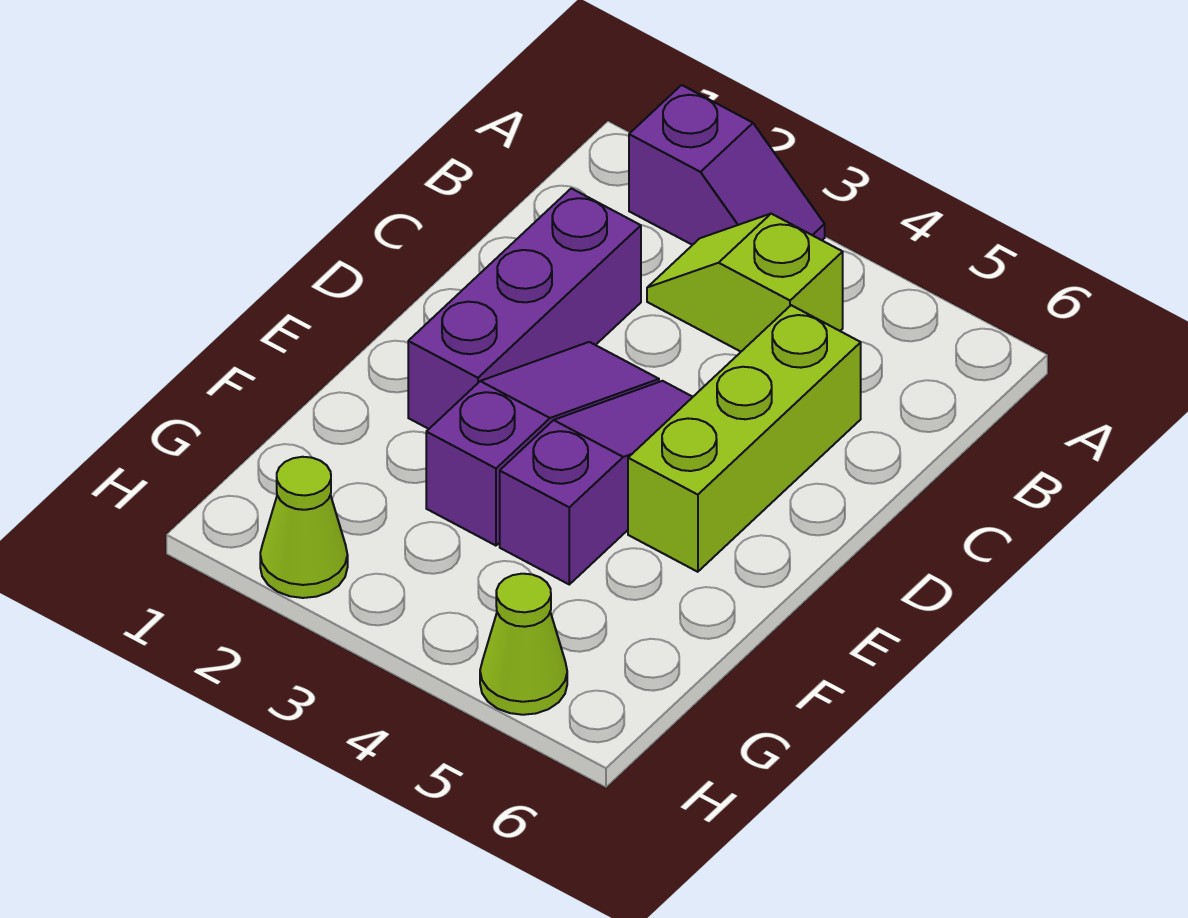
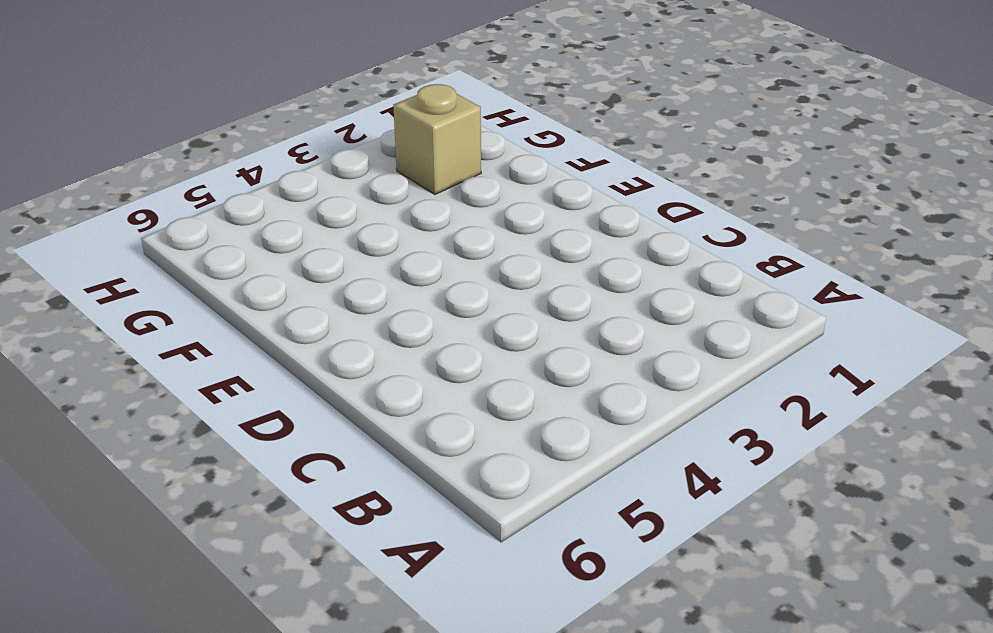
tan 1x1 brick [393,84,481,194] -> none
none -> purple 1x2 slope [629,85,825,245]
none -> lime 1x2 slope [647,214,843,352]

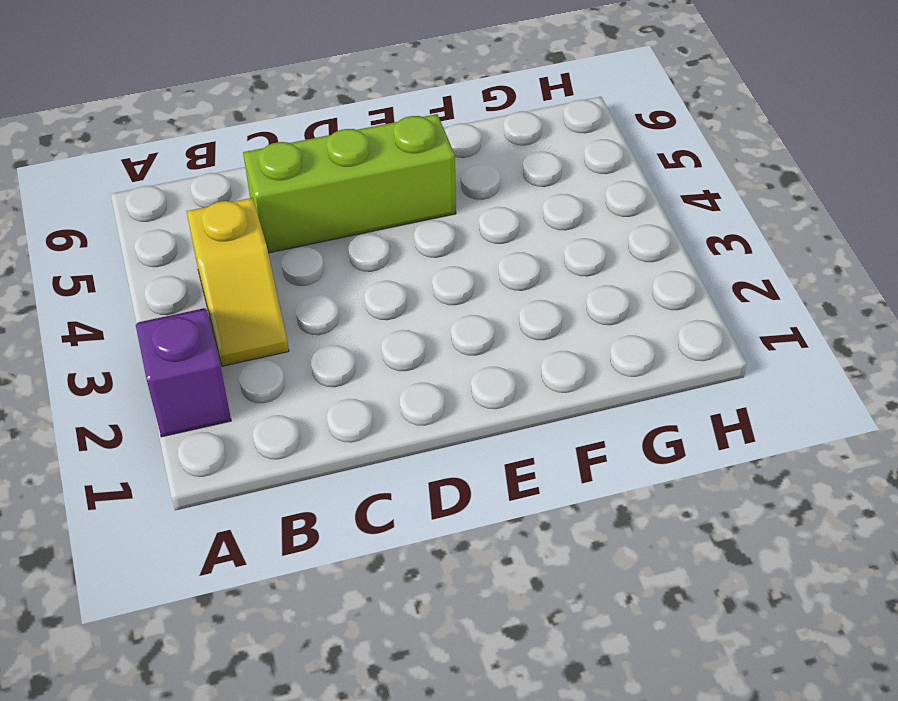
yellow 1x2 slope [187,198,289,366] -> lime 1x2 slope [647,214,843,352]
none -> purple 1x3 brick [408,188,641,429]
none -> purple 1x3 slope [426,342,659,546]

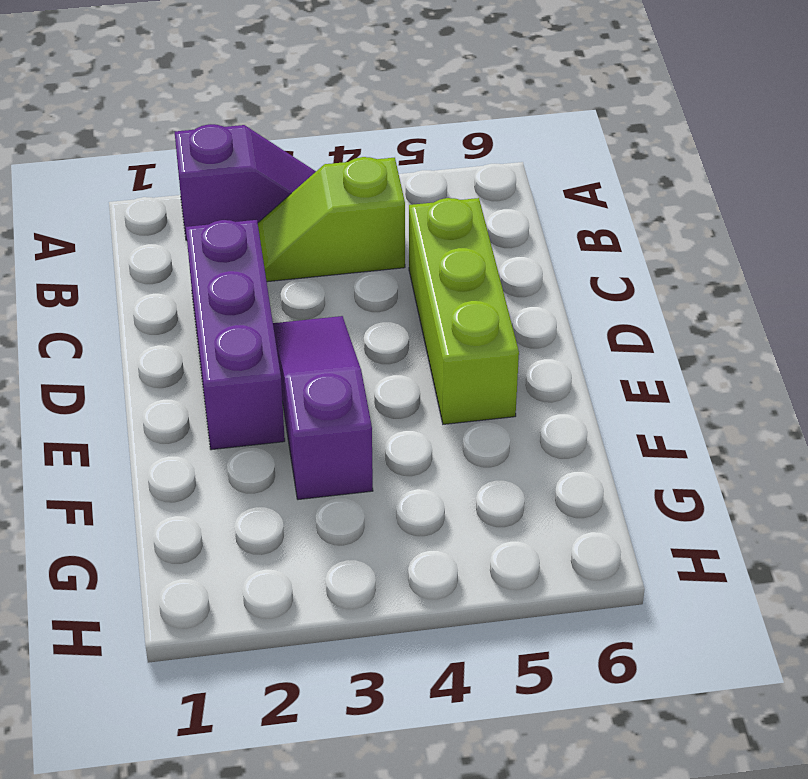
none -> purple 1x3 slope [500,381,692,584]
none -> lime 1x1 cone [260,457,348,598]

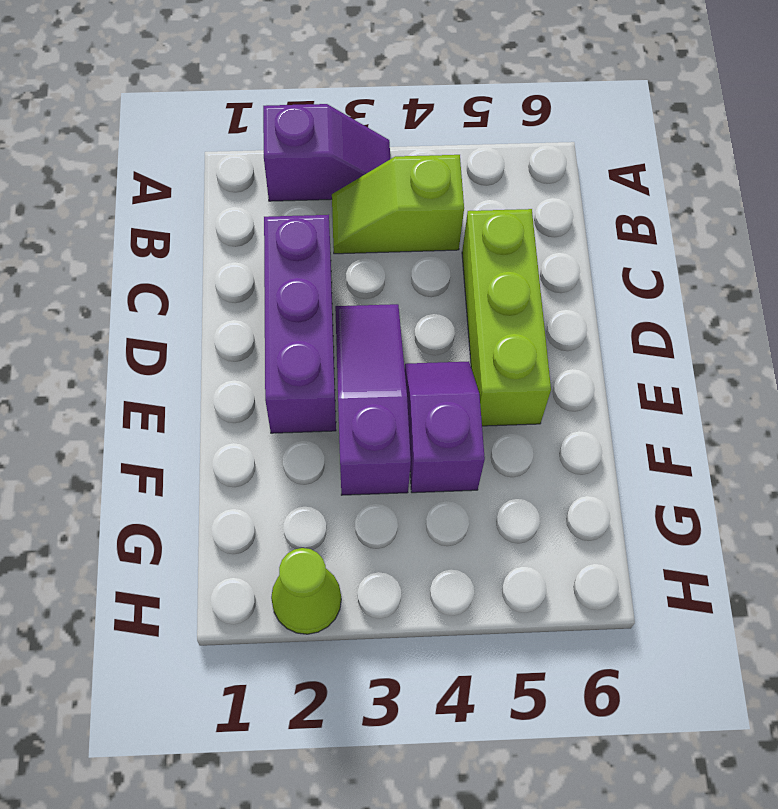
purple 1x2 slope [405,361,485,493] -> purple 1x3 slope [500,381,692,584]
none -> lime 1x1 cone [480,574,567,715]

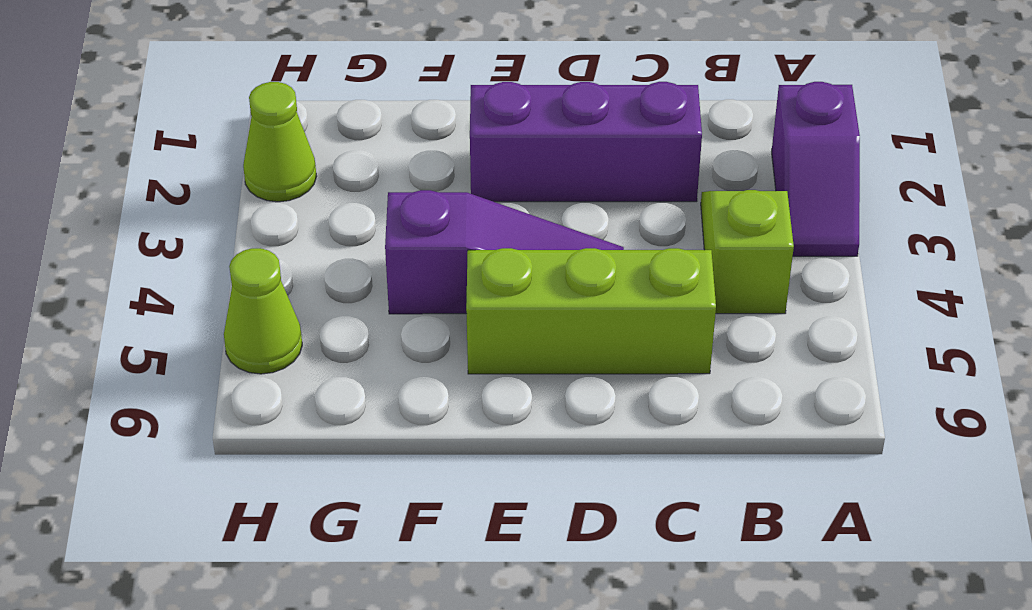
none -> purple 1x3 slope [426,342,659,546]

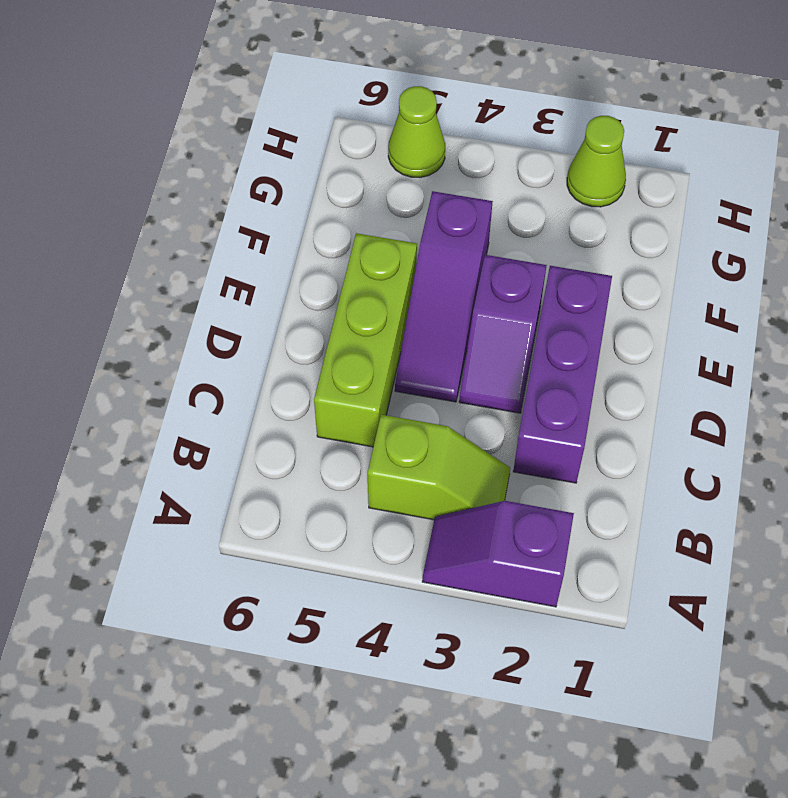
purple 1x2 slope [459,255,547,413] -> purple 1x3 slope [426,342,659,546]

